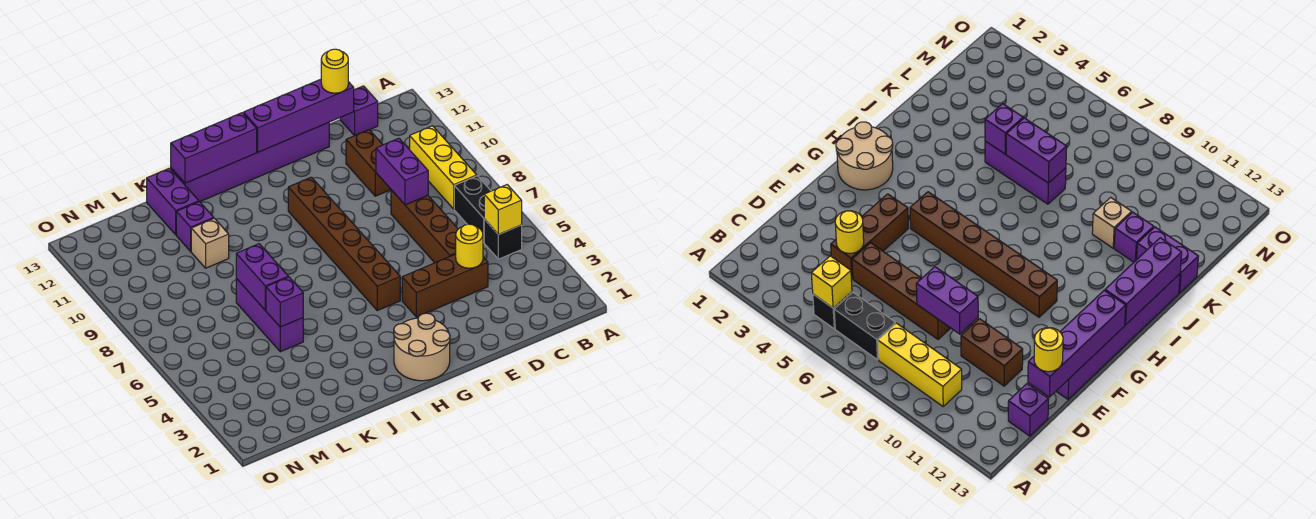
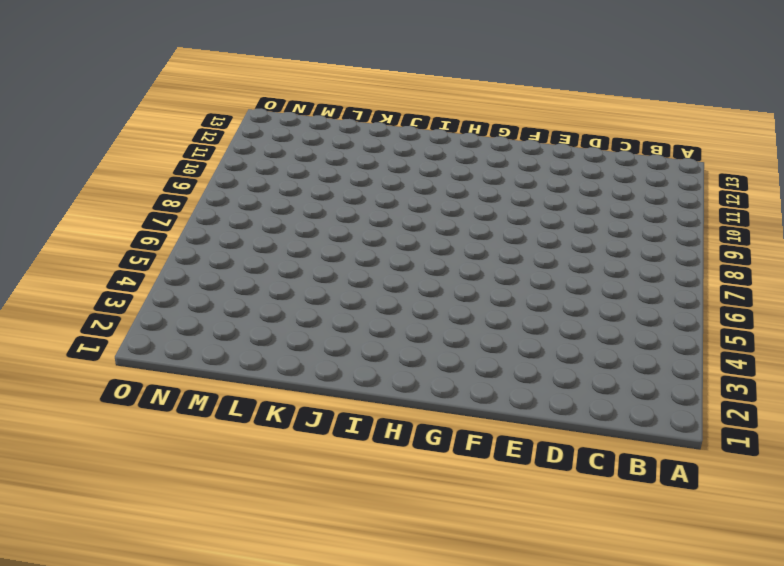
none -> black 1x1 brick [484,219,522,259]
none -> black 1x2 brick [454,176,491,242]
none -> yellow 1x3 brick [410,126,477,209]

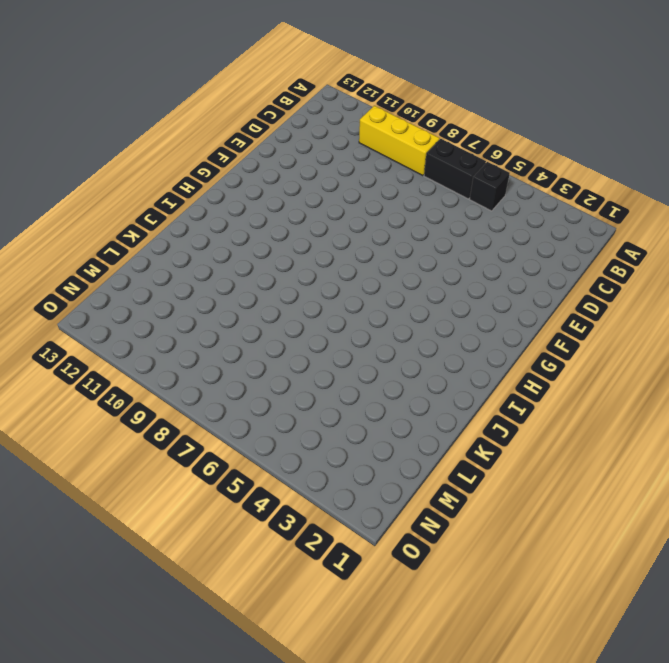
none -> purple 1x1 brick [340,86,378,136]
none -> brown 1x3 brick [402,254,488,317]
none -> brown 1x4 brick [391,190,458,263]

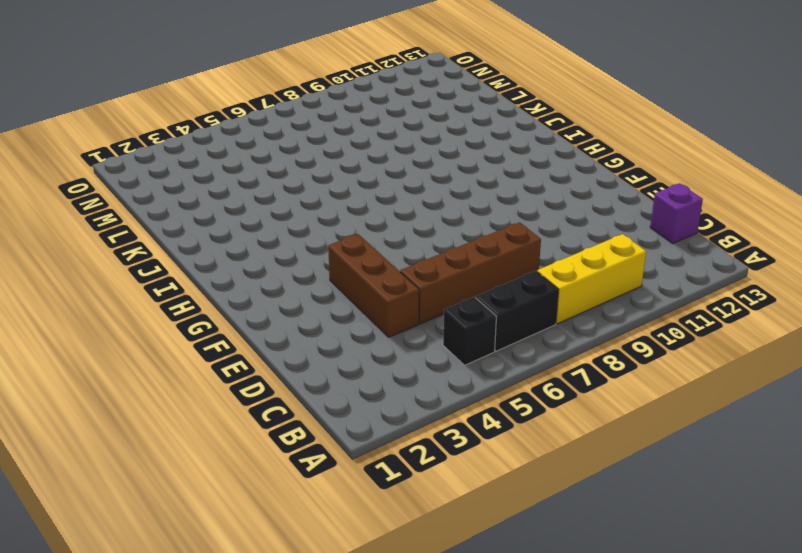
none -> brown 1x2 brick [346,130,391,196]
none -> purple 1x6 brick [171,123,329,202]
none -> tan 2x2 round brick [394,313,450,381]

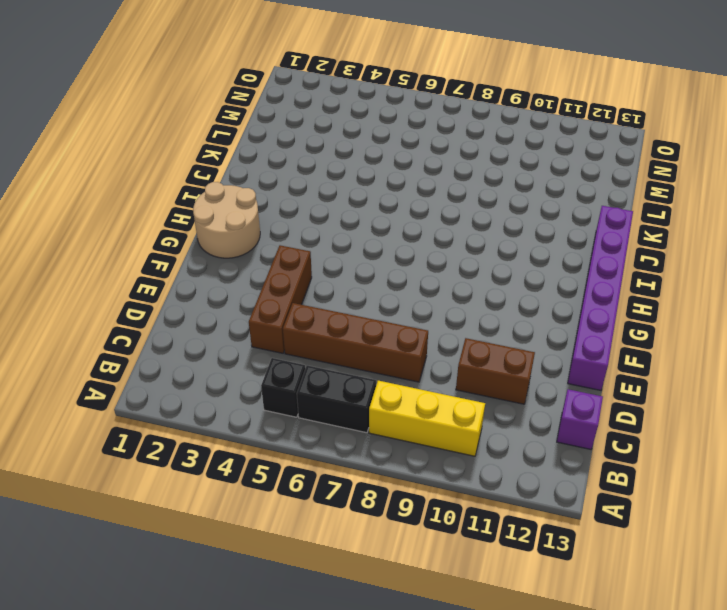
none -> brown 1x6 brick [288,177,400,311]
none -> purple 1x3 brick [236,279,303,352]
none -> tan 1x1 brick [191,218,229,268]

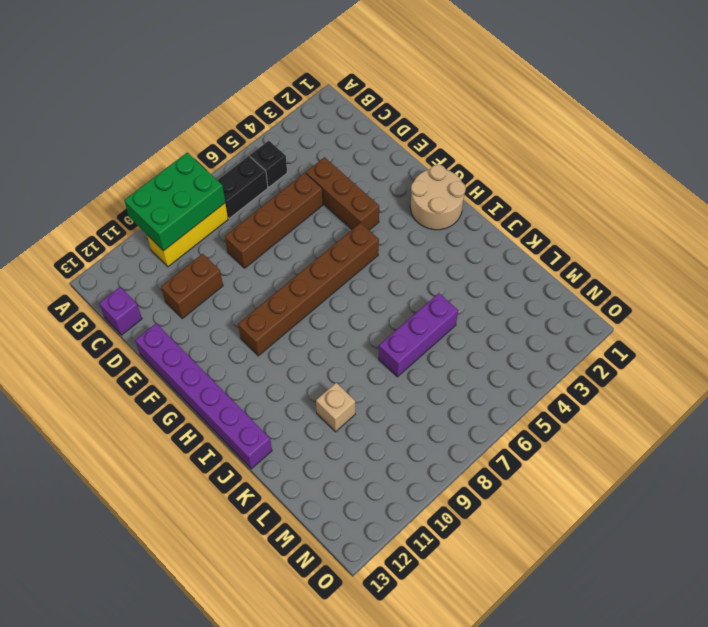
green 2x3 brick [124,153,225,251] -> none
none -> purple 1x1 brick [176,202,214,251]
none -> purple 1x2 brick [147,168,199,235]
none -> yellow 1x1 brick [484,185,522,235]

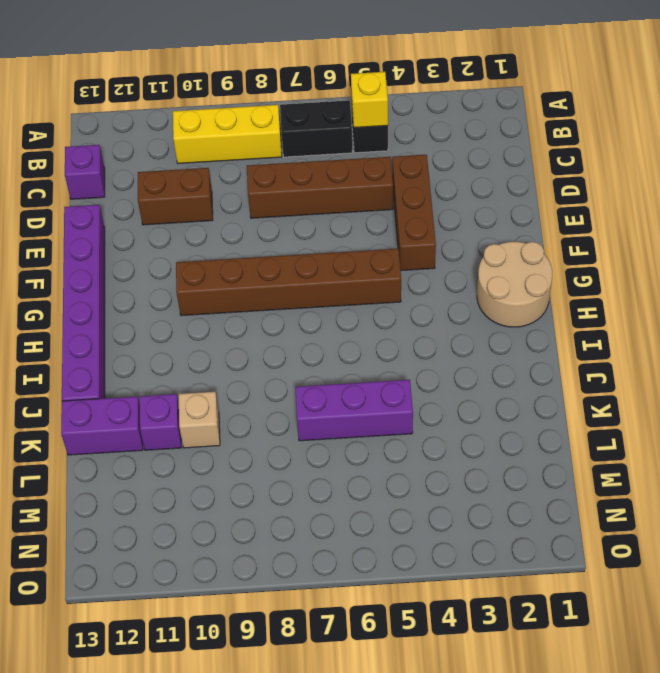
none -> yellow 1x1 round brick [456,224,483,268]
none -> purple 1x2 brick [376,138,428,205]
none -> purple 1x4 brick [244,79,354,152]

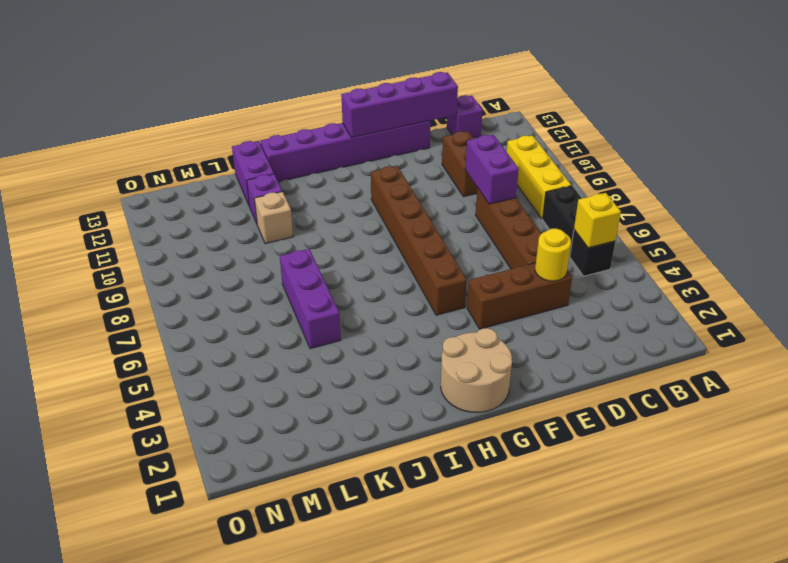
none -> purple 1x3 brick [171,113,257,183]
none -> purple 1x1 brick [266,277,303,327]
none -> purple 1x2 brick [236,244,288,310]

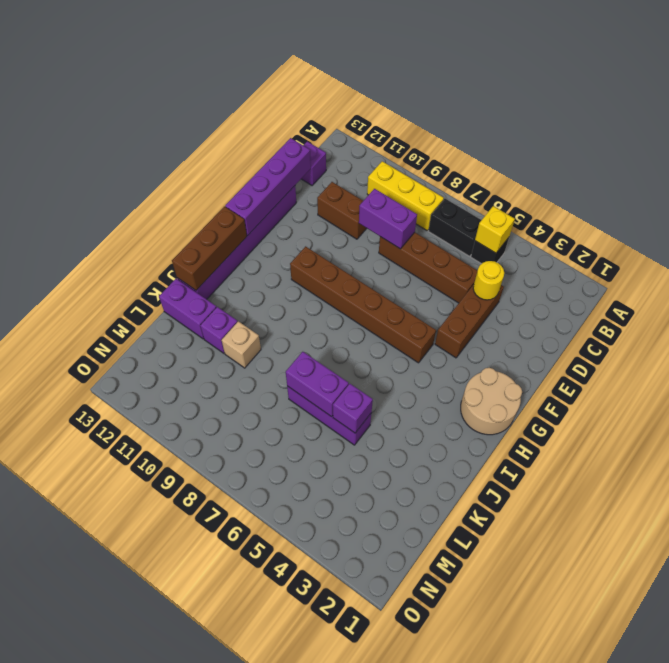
brown 1x3 brick [172,206,247,290] -> purple 1x3 brick [171,113,257,183]
none -> yellow 1x1 round brick [321,49,348,93]

